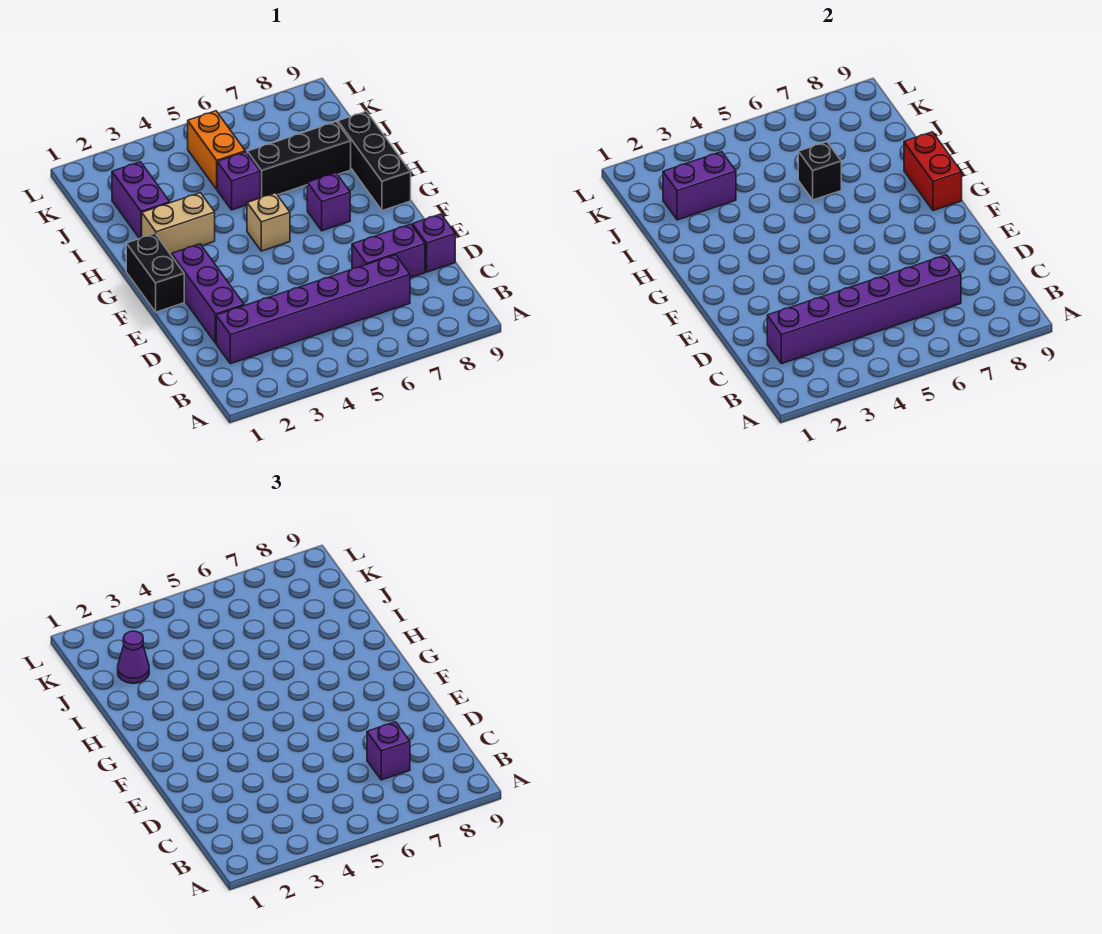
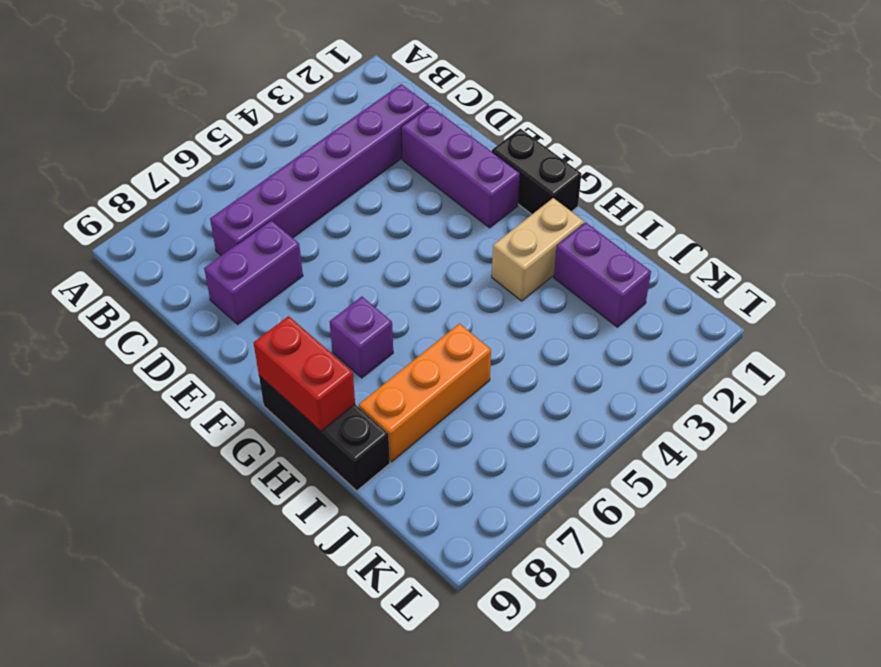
orange 1x3 brick [359,324,491,462] -> black 1x3 brick [247,121,351,198]
none -> purple 1x1 brick [412,214,455,272]
none -> tan 1x1 brick [247,193,290,251]
none -> purple 1x1 brick [217,152,260,210]

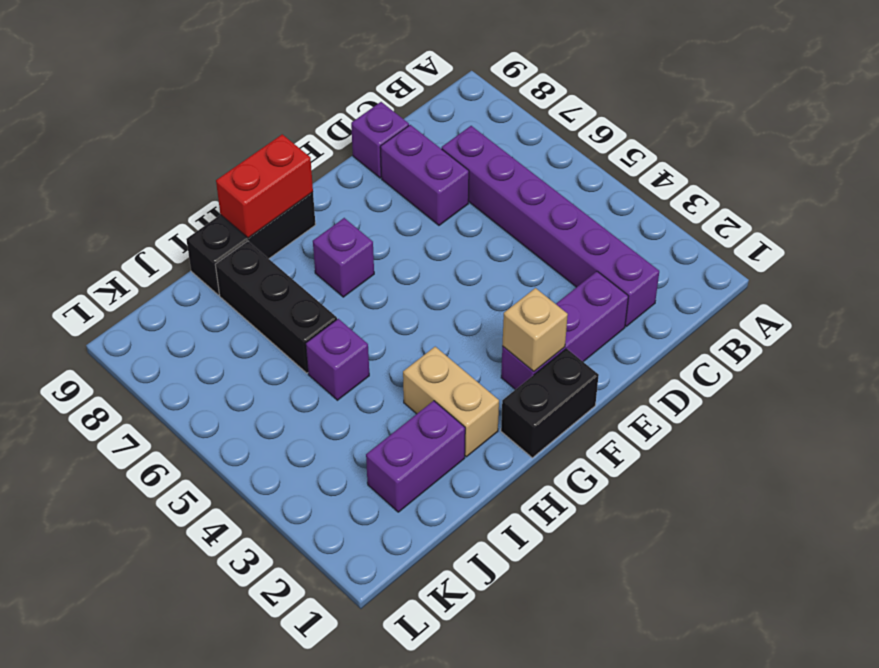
tan 1x1 brick [502,288,568,372] -> tan 1x1 brick moved to [247,193,290,251]
none -> orange 1x2 brick [188,111,245,189]
none -> purple 1x6 brick [767,255,961,364]
none -> black 1x1 brick [798,142,841,200]

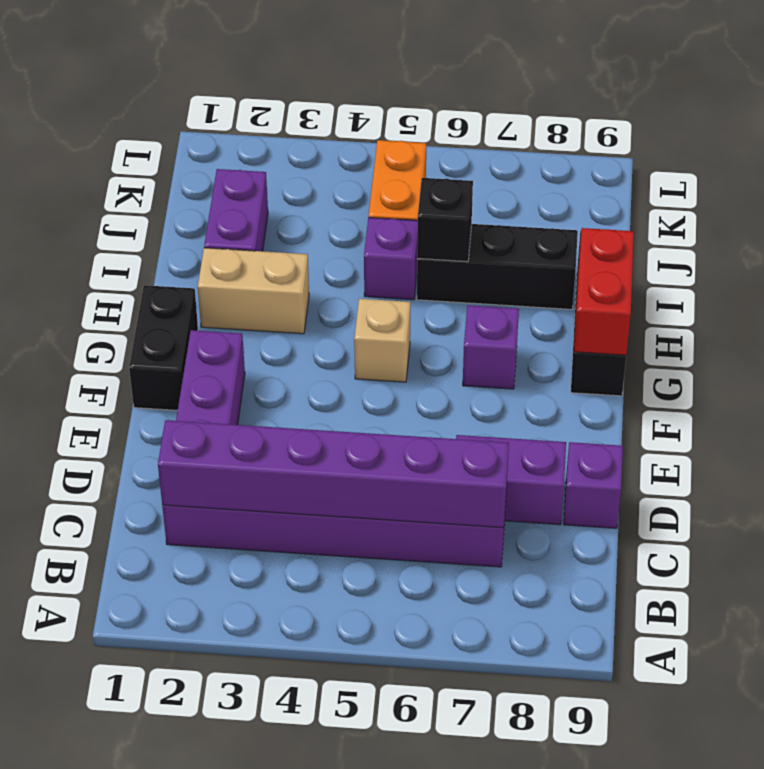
none -> purple 1x2 brick [663,152,736,220]
none -> purple 1x1 brick [367,722,410,780]
none -> purple 1x1 cone [118,631,149,683]

